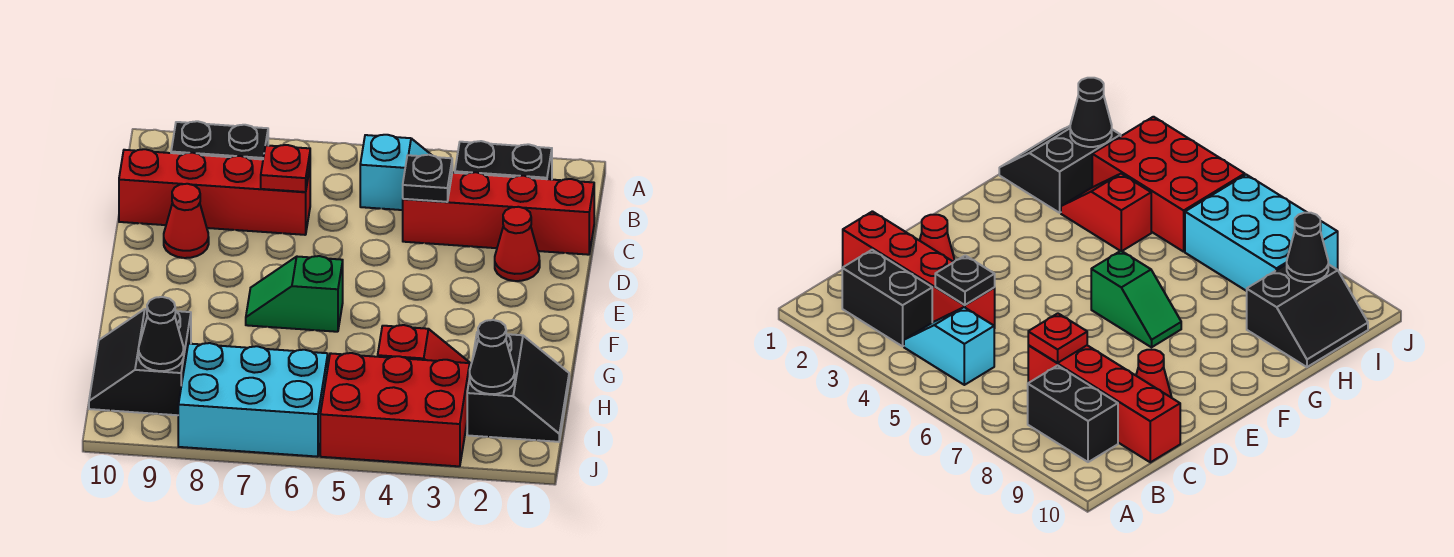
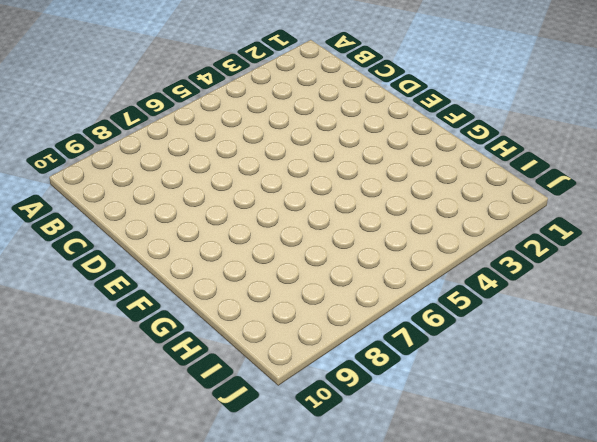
none -> black 1x2 brick [455,141,552,180]
none -> cyan 1x2 slope [360,135,453,210]
none -> black 1x2 brick [171,121,268,159]

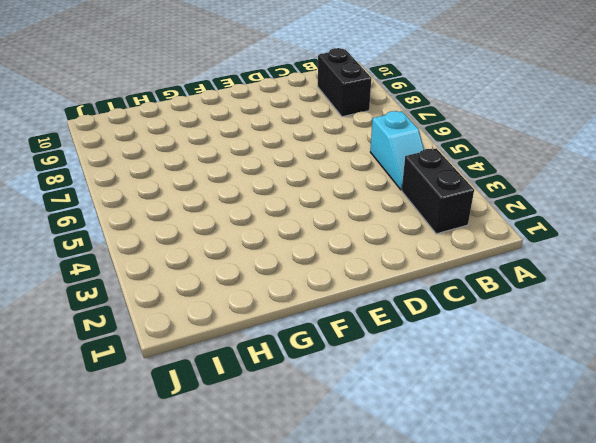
none -> red 1x4 brick [403,172,594,255]
none -> red 1x4 brick [119,149,310,235]
none -> red 1x1 cone [495,207,540,281]

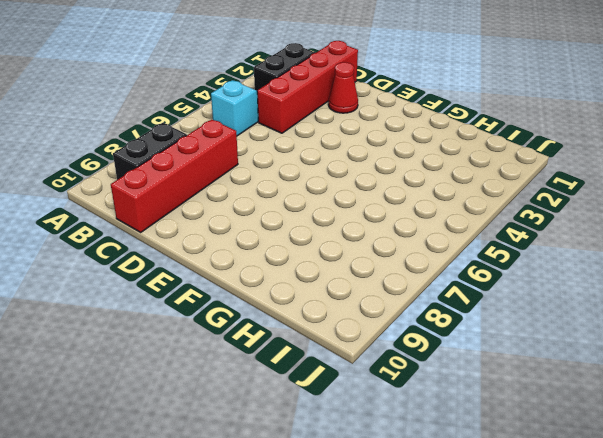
none -> red 1x1 cone [164,184,209,258]
none -> green 1x2 slope [246,256,343,332]
none -> black 2x2 slope [467,332,569,442]

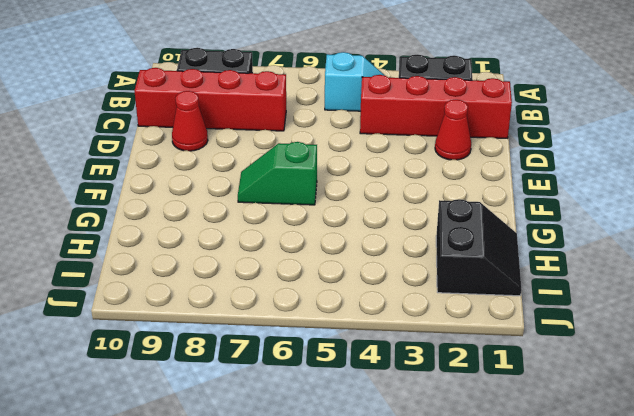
none -> red 1x2 slope [378,325,471,367]
none -> black 2x2 slope [89,309,191,415]
none -> red 2x3 brick [320,353,470,466]

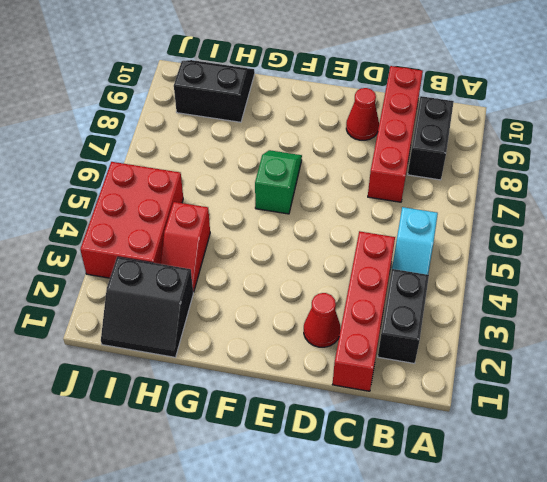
none -> cyan 2x3 brick [178,343,328,457]
none -> black 1x1 plate [403,155,452,202]
none -> red 1x1 plate [261,145,310,192]

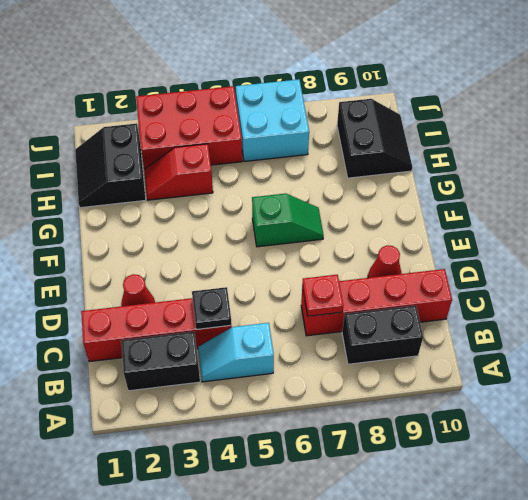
cyan 2x2 brick [236,79,309,162] -> cyan 2x3 brick [178,343,328,457]
none -> black 1x1 cone [470,320,515,394]
none -> black 1x1 cone [139,297,184,371]

